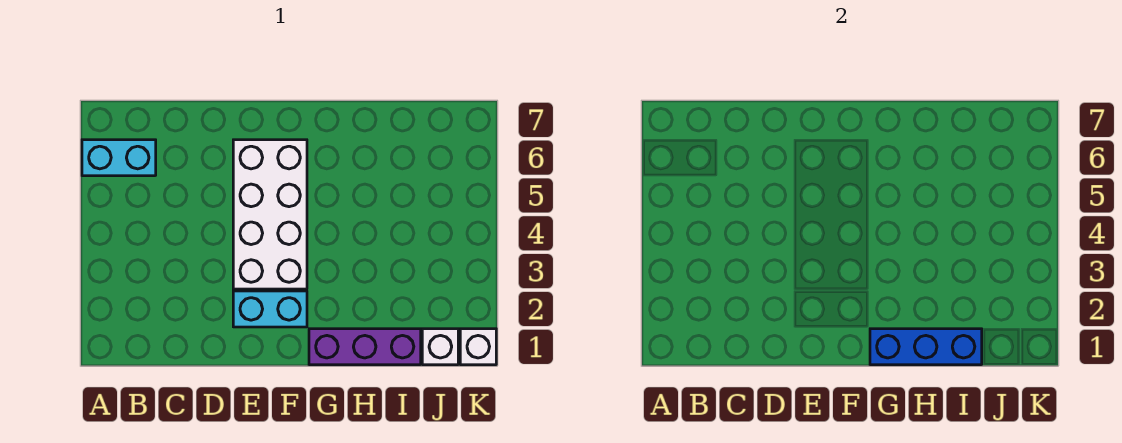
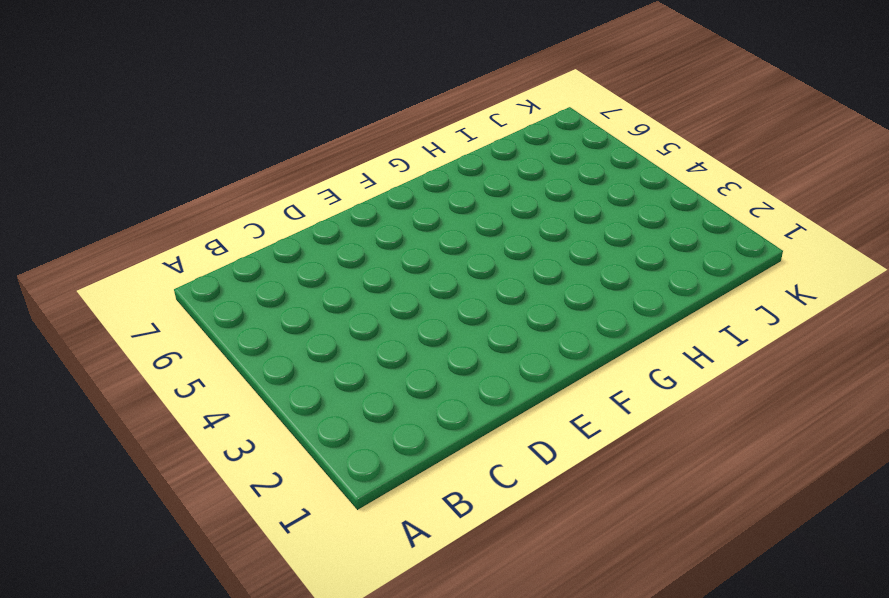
none -> cyan 1x2 brick [82,140,156,176]
none -> cyan 1x2 brick [233,291,307,327]

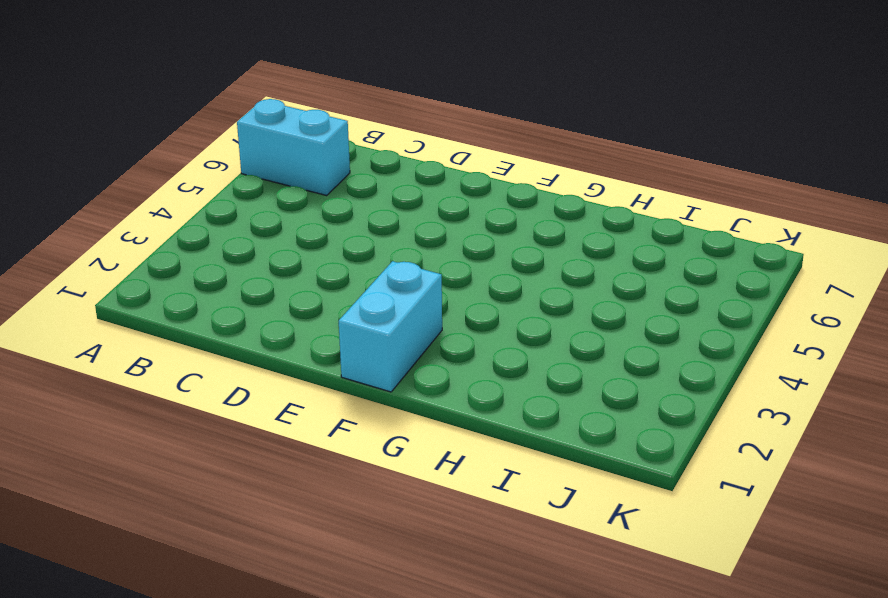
cyan 1x2 brick [339,261,442,392] -> cyan 1x2 brick turned to [233,291,307,327]
none -> white 2x4 brick [233,140,307,289]
none -> purple 1x3 brick [309,329,421,365]

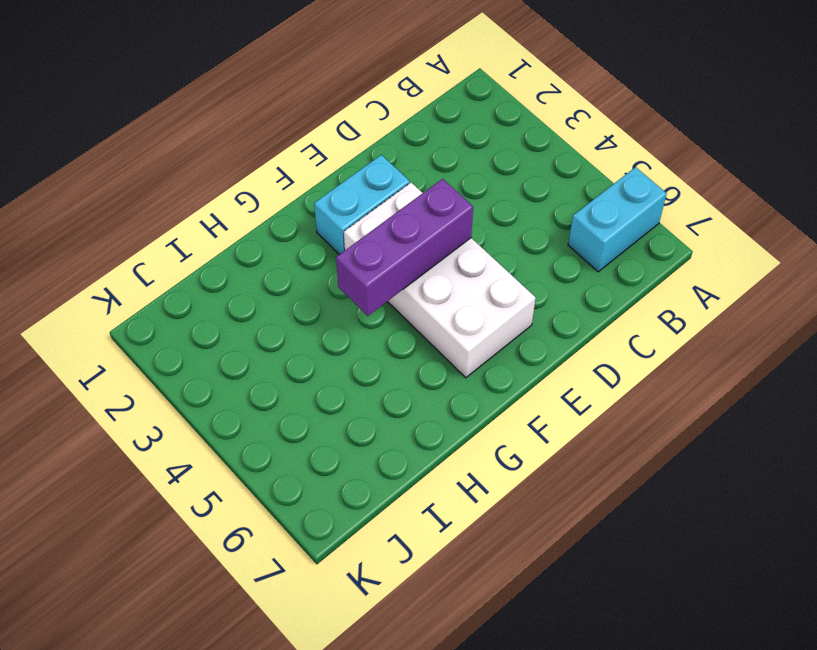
purple 1x3 brick [336,179,473,316] -> purple 1x3 brick moved to [309,329,421,365]
none -> white 1x1 brick [422,329,458,365]
none -> white 1x1 brick [460,329,496,365]

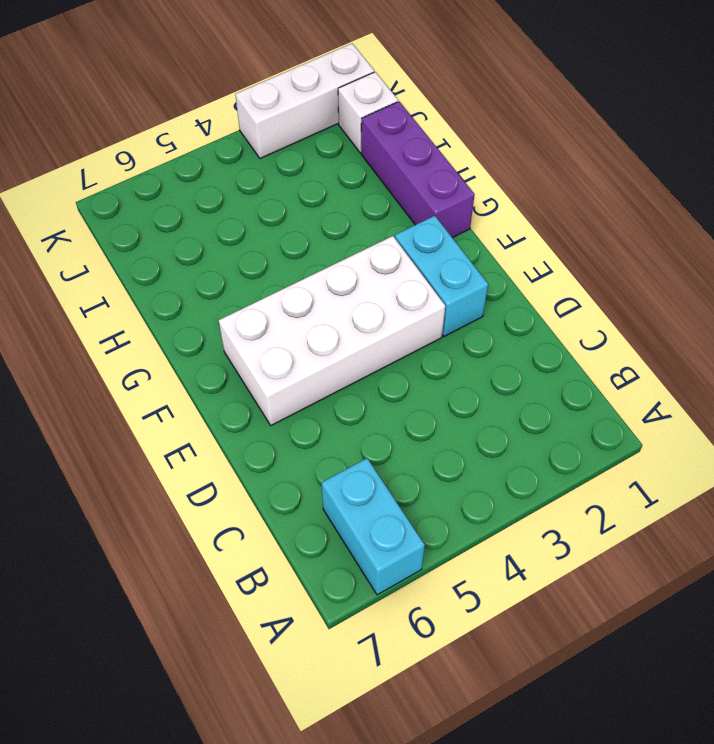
white 1x3 brick [235,43,374,159] -> white 1x1 brick [460,329,496,365]
none -> blue 1x3 brick [870,329,982,365]

